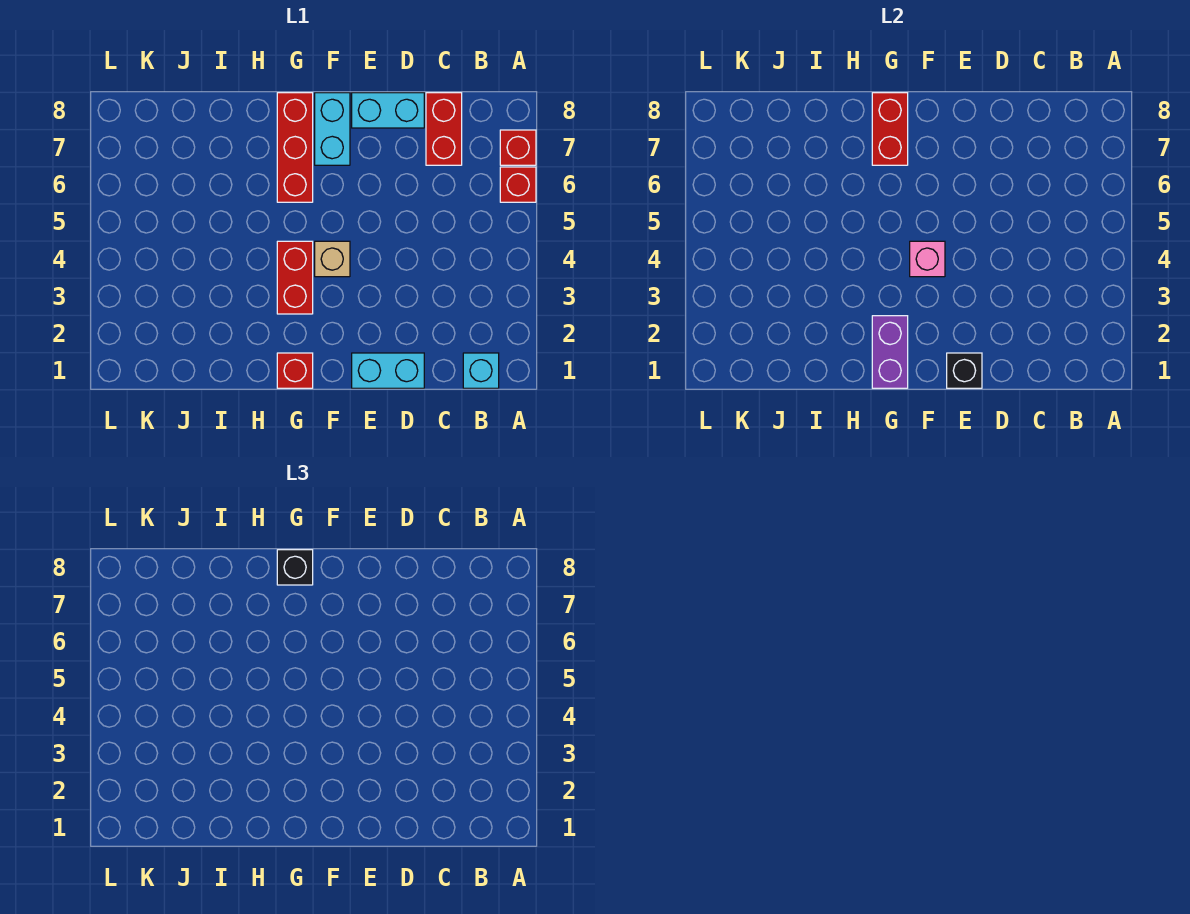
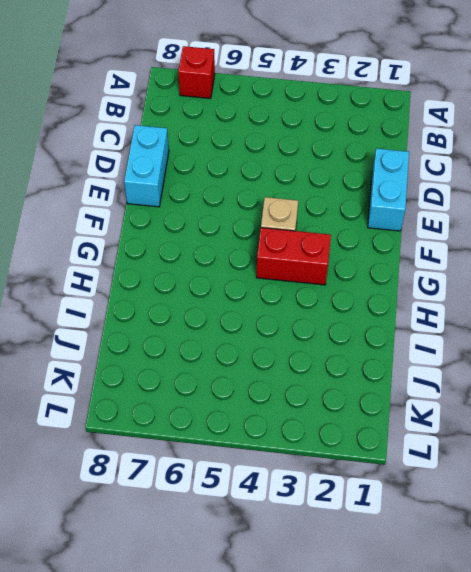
none -> red 1x1 brick [500,167,536,202]
none -> cyan 1x1 brick [463,353,499,388]
none -> red 1x2 brick [426,93,462,165]

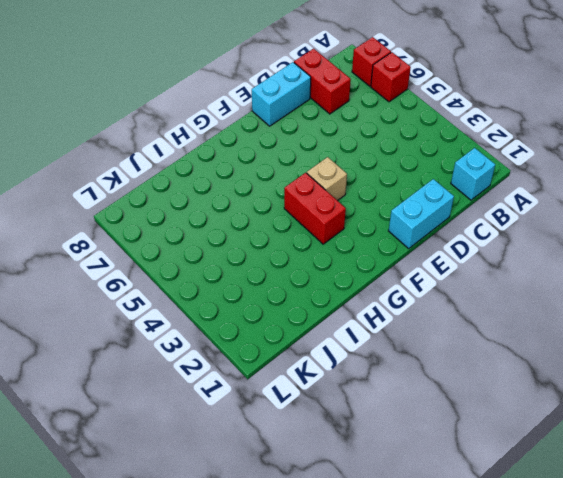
none -> cyan 1x2 brick [315,93,350,165]
none -> red 1x1 brick [277,353,313,388]
none -> red 1x3 brick [277,93,313,202]

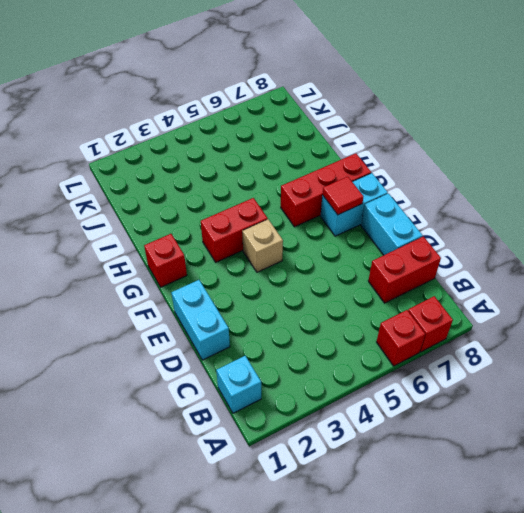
red 1x1 tile [323,177,363,215] -> none
none -> black 1x1 brick [947,353,982,388]
none -> pink 1x1 brick [910,241,945,277]
none -> purple 1x2 brick [872,316,908,388]

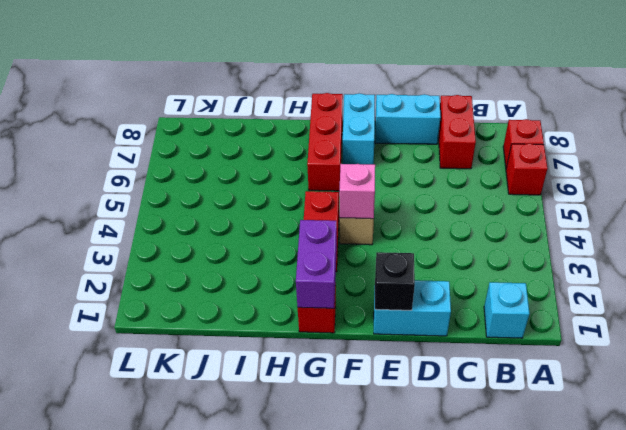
none -> red 1x2 brick [872,93,908,165]
none -> black 1x1 brick [277,550,313,585]

